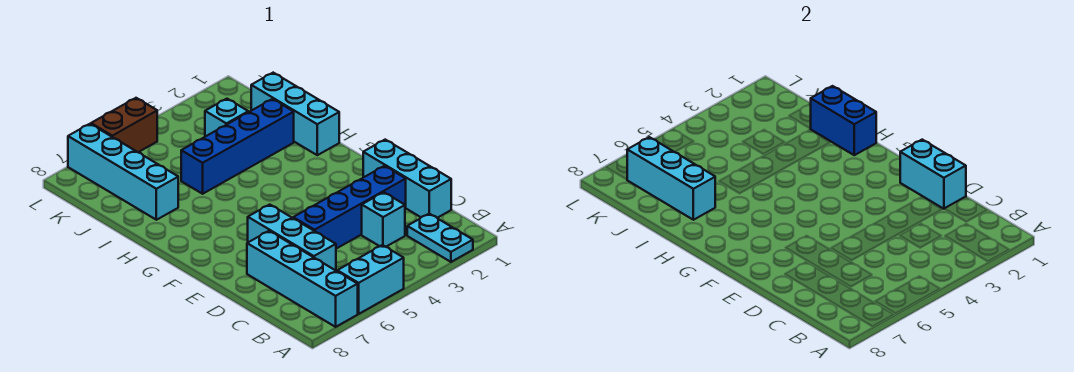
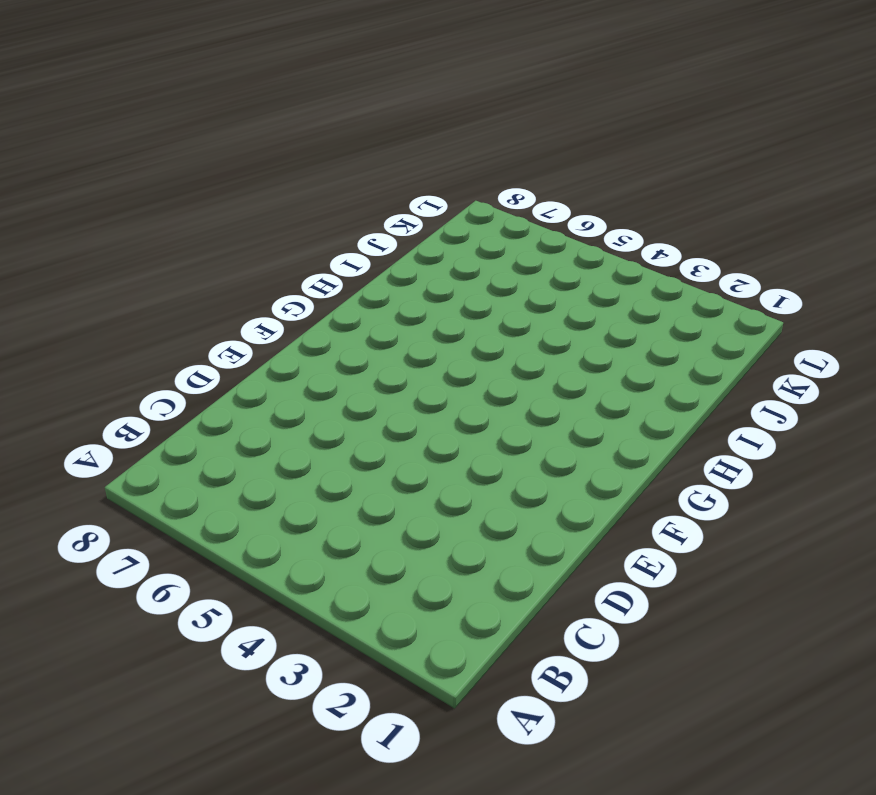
none -> cyan 1x2 plate [407,214,473,262]
none -> cyan 1x2 brick [337,245,404,314]
none -> cyan 1x4 brick [247,231,358,327]

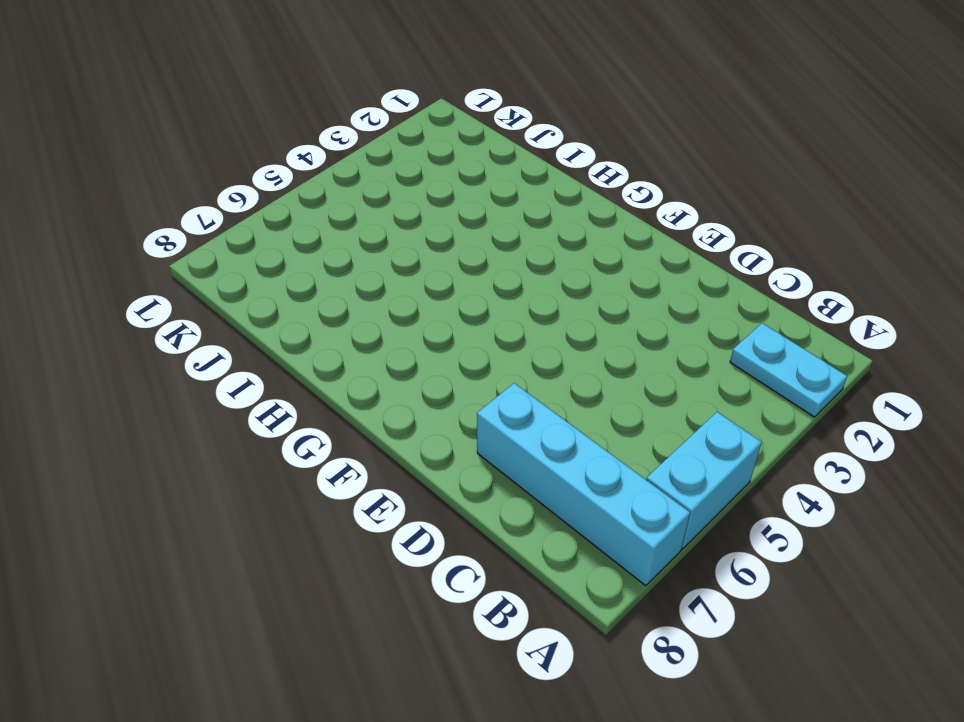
none -> cyan 1x3 brick [363,140,451,218]
none -> cyan 1x1 brick [362,192,405,247]
none -> cyan 1x3 brick [248,205,336,270]

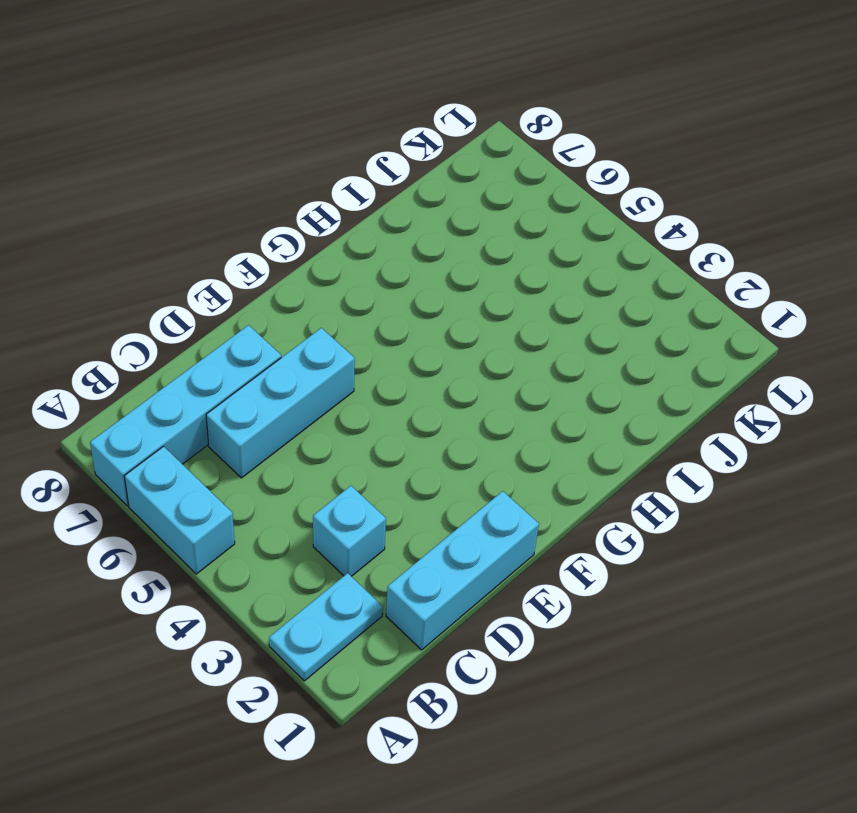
none -> blue 1x4 brick [293,166,406,249]
none -> cyan 1x3 brick [251,73,339,155]
none -> blue 1x4 brick [181,99,294,194]

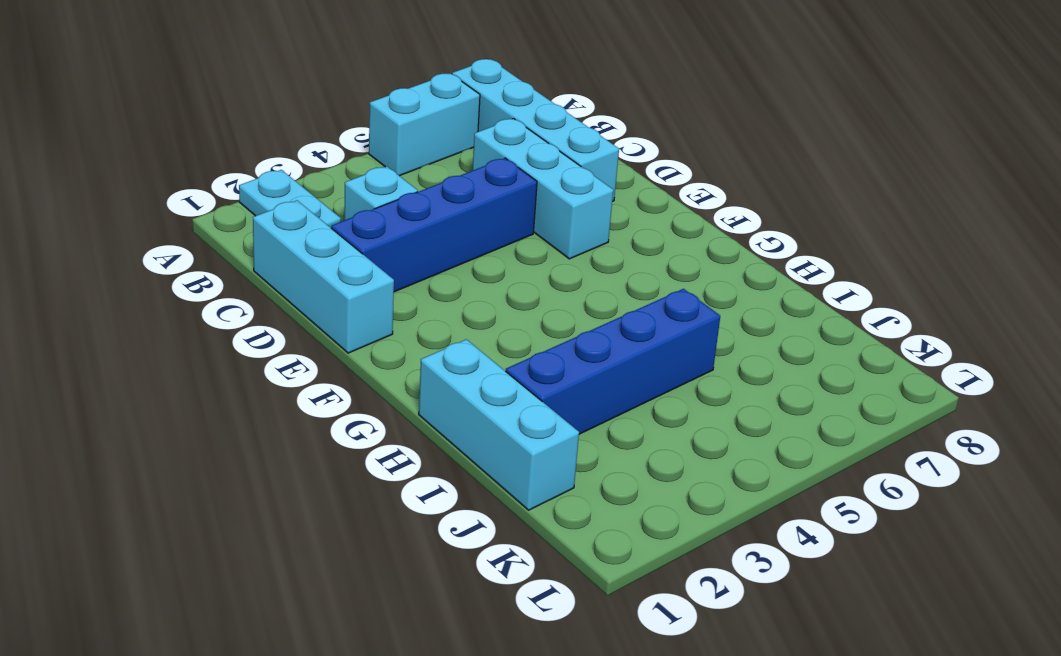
none -> cyan 1x4 brick [68,124,178,220]
none -> cyan 1x1 brick [205,99,248,137]
none -> brown 1x2 brick [91,98,157,152]

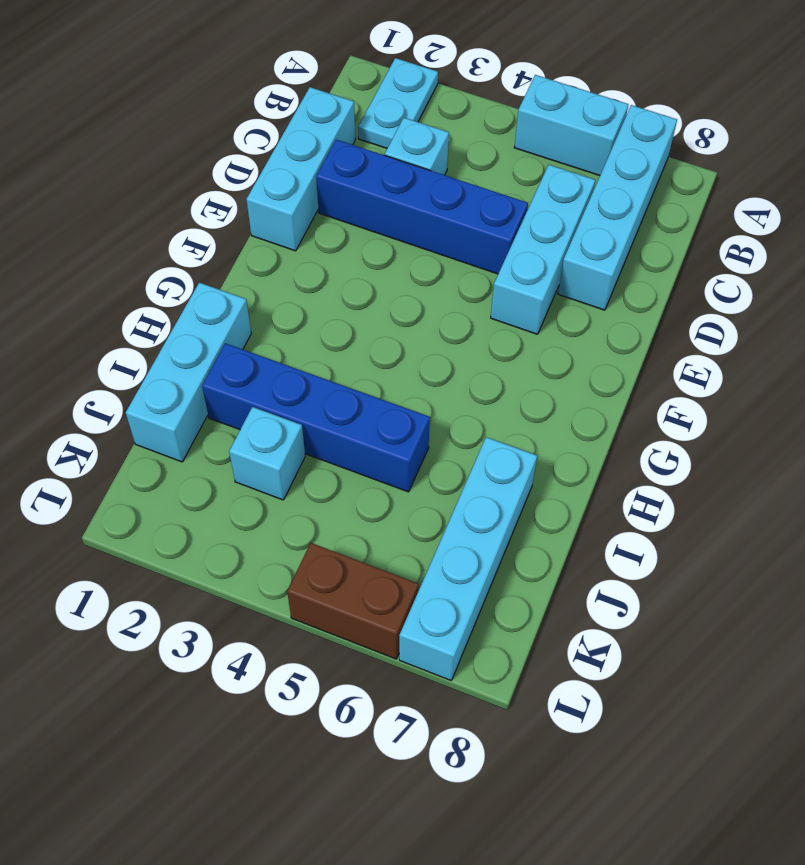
none -> cyan 1x2 brick [900,140,966,209]
none -> blue 1x2 brick [811,86,876,155]
none -> cyan 1x3 brick [627,137,715,220]

